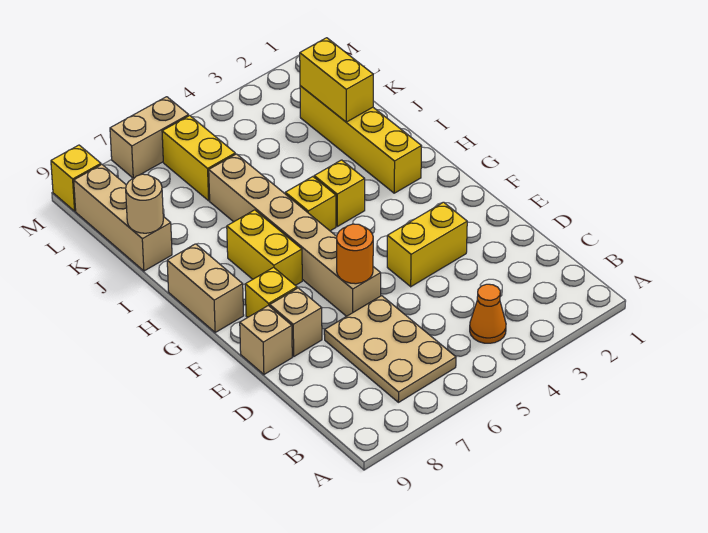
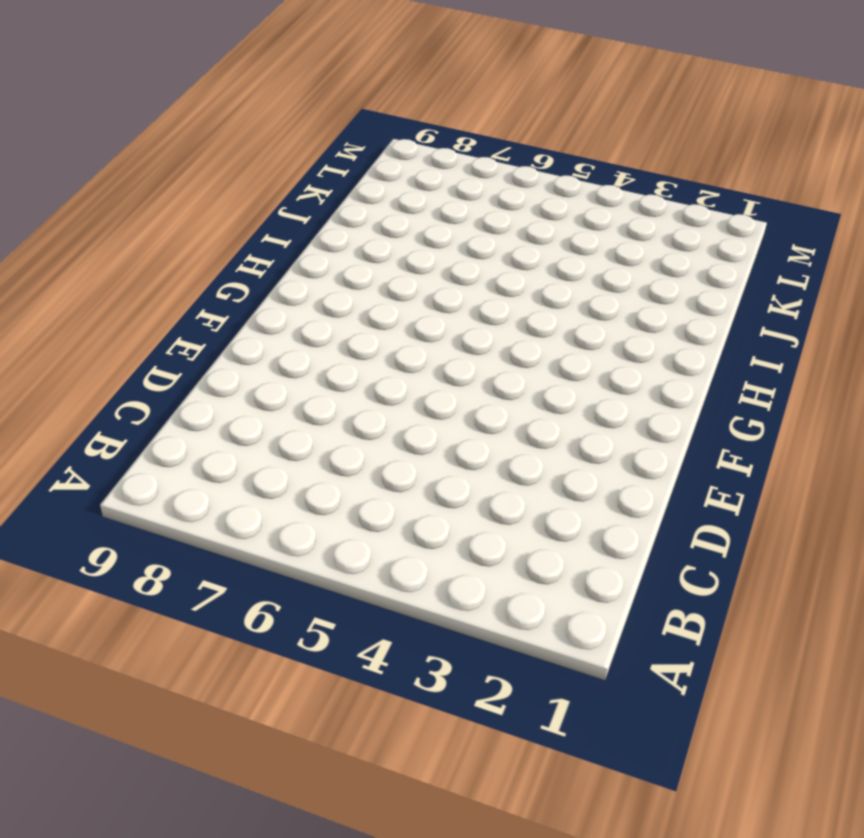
none -> orange 1x1 cone [470,284,506,343]
none -> tan 2x3 plate [324,296,456,402]
none -> yellow 1x2 brick [387,202,467,287]

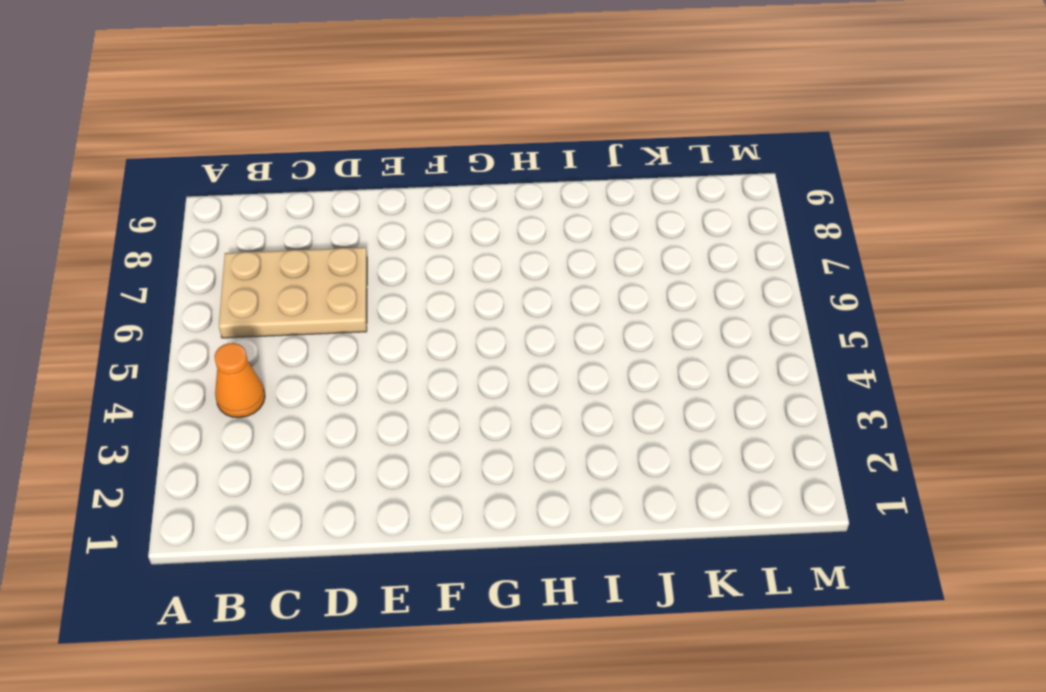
none -> yellow 1x2 brick [387,202,467,287]
none -> tan 1x6 brick [209,154,381,316]
none -> tan 1x1 brick [270,288,322,356]

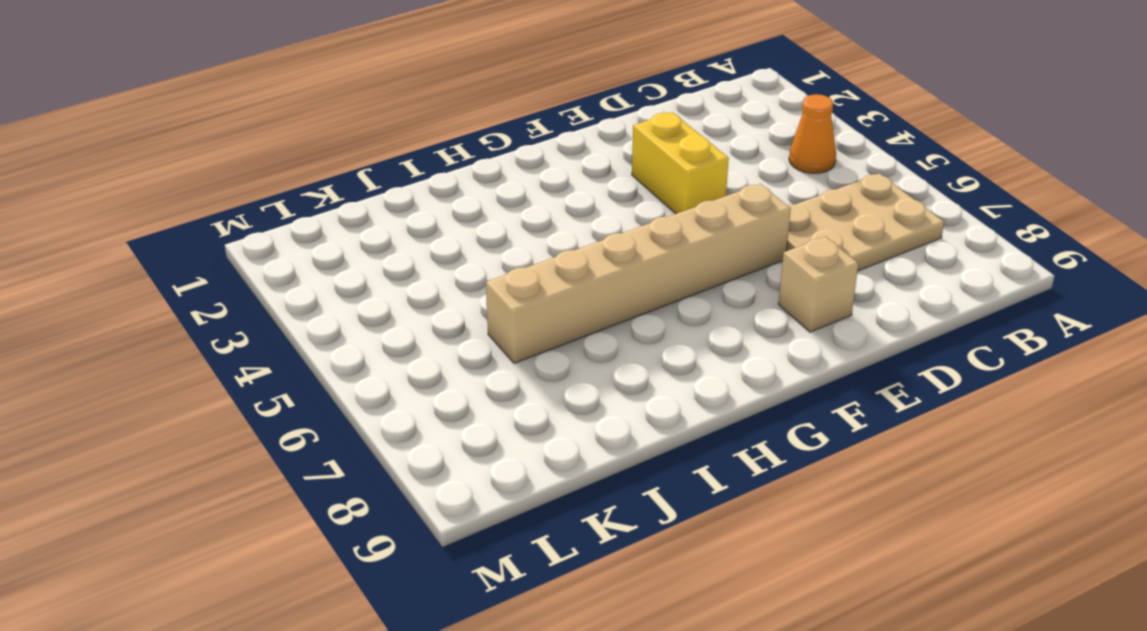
none -> tan 1x1 brick [240,306,292,374]
none -> yellow 1x1 brick [245,267,297,317]
none -> yellow 1x2 brick [227,210,302,285]

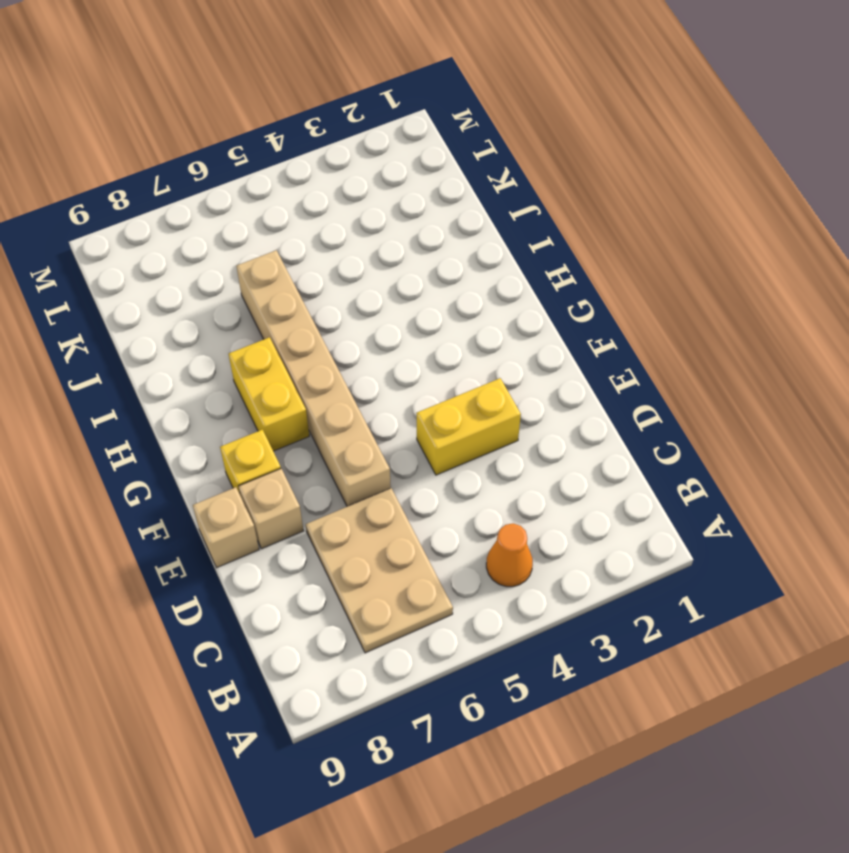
none -> tan 1x2 brick [167,244,244,332]
none -> yellow 1x4 brick [300,86,421,193]
none -> yellow 1x1 brick [314,160,365,226]

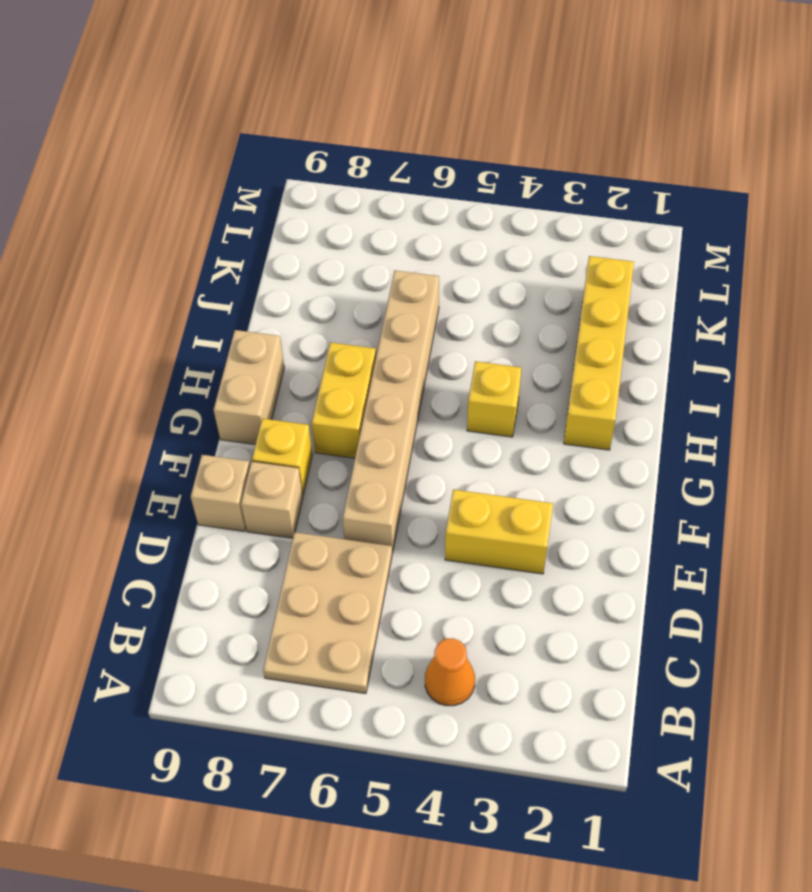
none -> yellow 1x1 brick [285,177,336,231]
none -> tan 1x3 brick [74,165,172,271]
none -> yellow 1x2 brick [162,116,235,201]

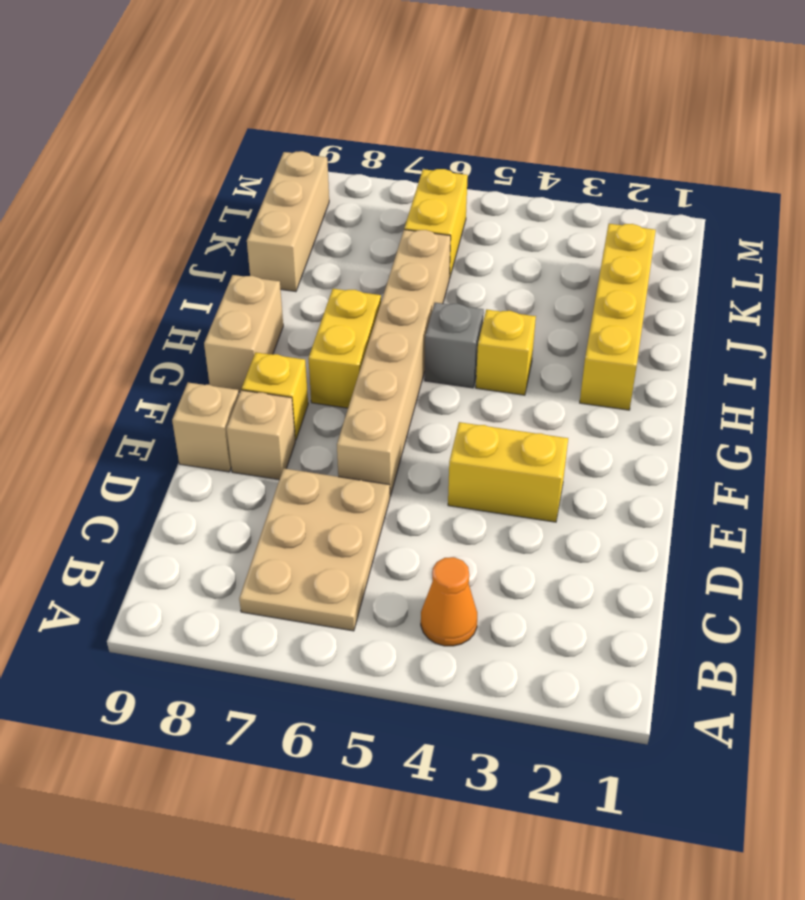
grey 1x1 brick [425,303,484,388] -> yellow 1x1 brick [285,177,336,231]
none -> tan 1x2 brick [110,97,189,178]
none -> yellow 1x1 brick [51,145,101,211]
none -> orange 1x1 round brick [337,224,373,284]

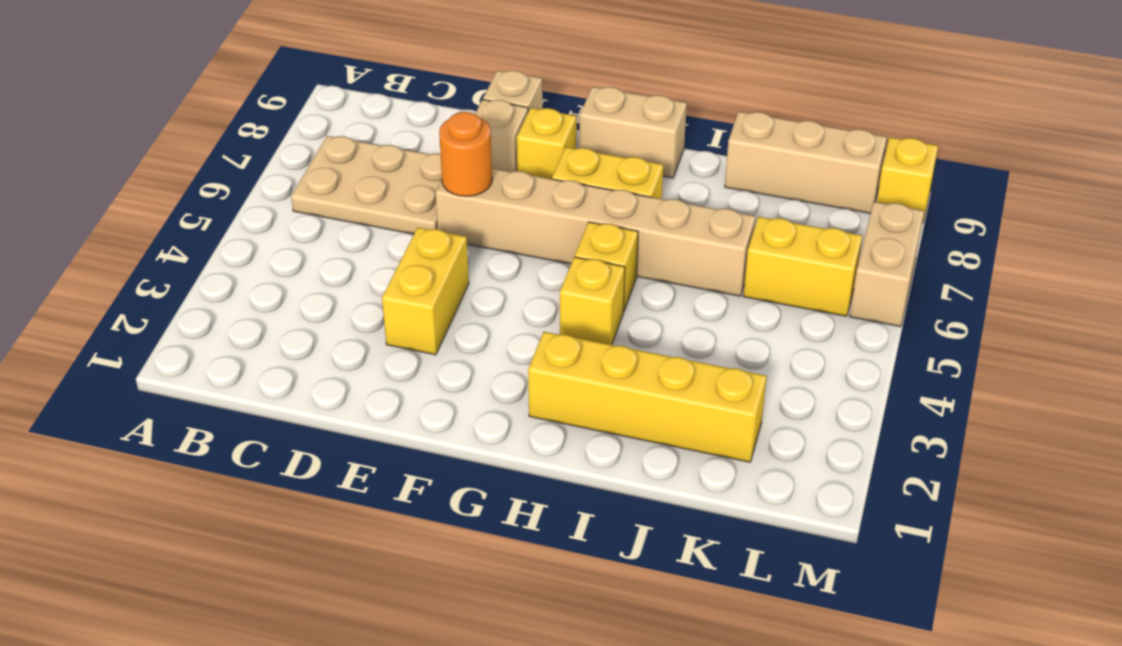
none -> orange 1x1 cone [470,284,506,343]
none -> yellow 1x2 brick [300,38,373,122]
none -> tan 1x1 round brick [126,174,163,233]

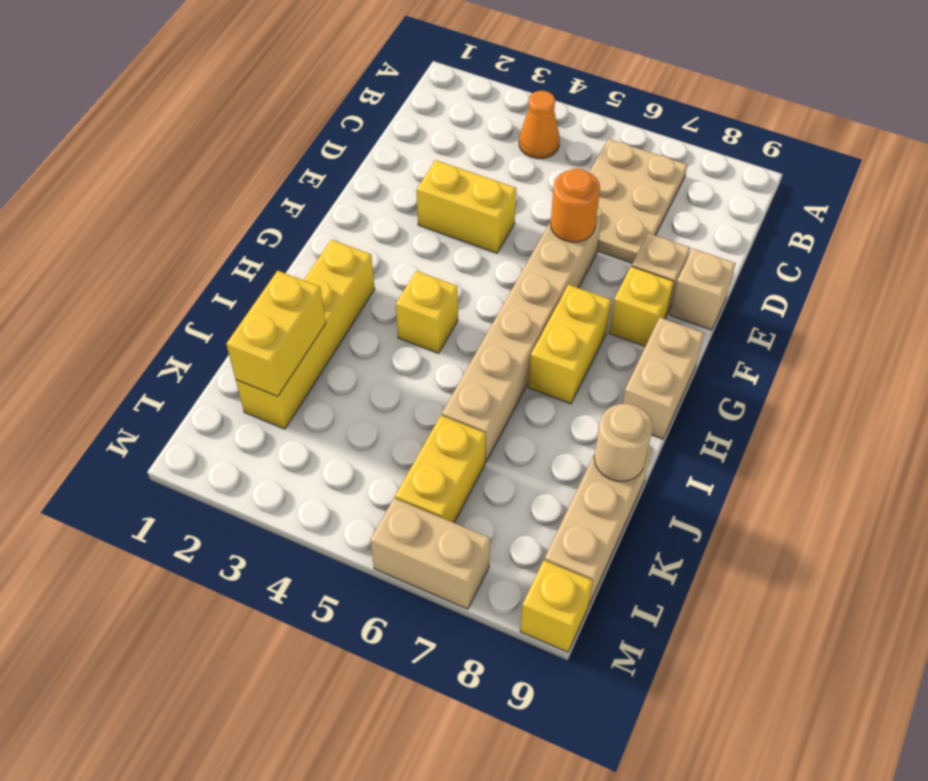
none -> yellow 1x1 brick [285,177,336,231]

